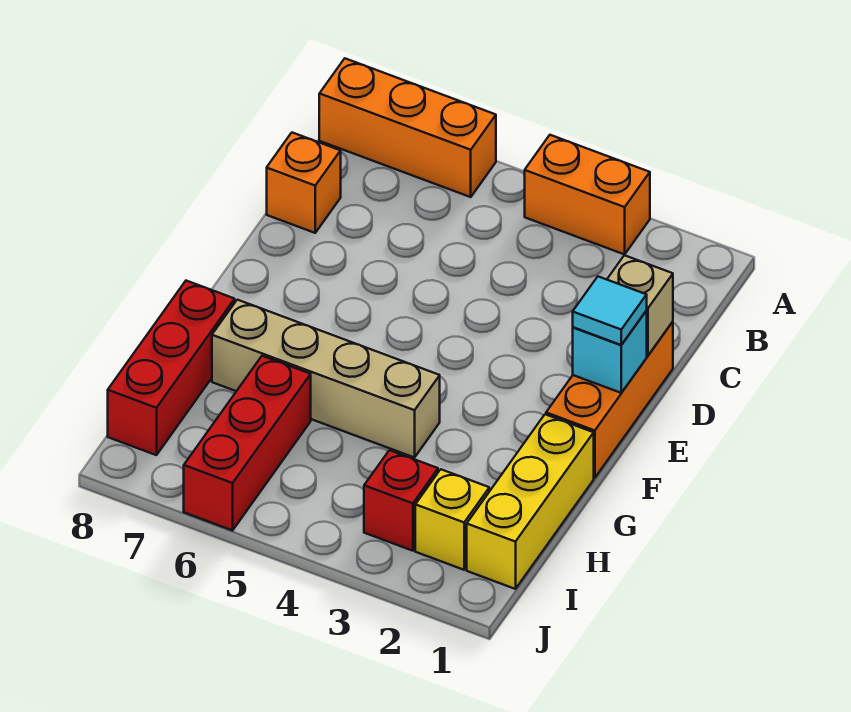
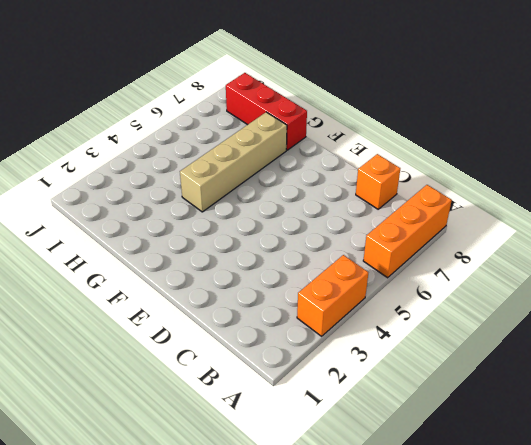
none -> orange 1x3 brick [546,322,673,478]
none -> yellow 1x3 brick [467,414,594,589]
none -> red 1x3 brick [184,356,311,530]

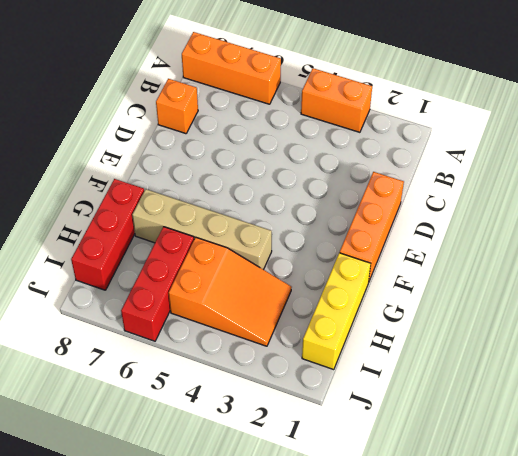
orange 2x3 slope [169,238,291,346] -> red 1x1 brick [364,450,438,551]
none -> yellow 1x1 brick [415,469,489,570]
none -> tan 1x1 brick [607,255,673,356]
none -> cyan 1x1 brick [573,311,647,393]

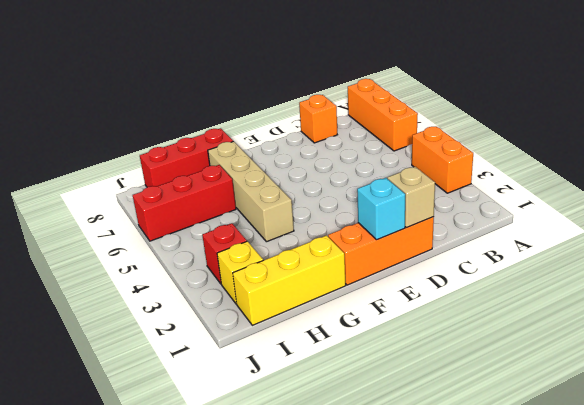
none -> cyan 1x1 tile [573,277,647,345]

